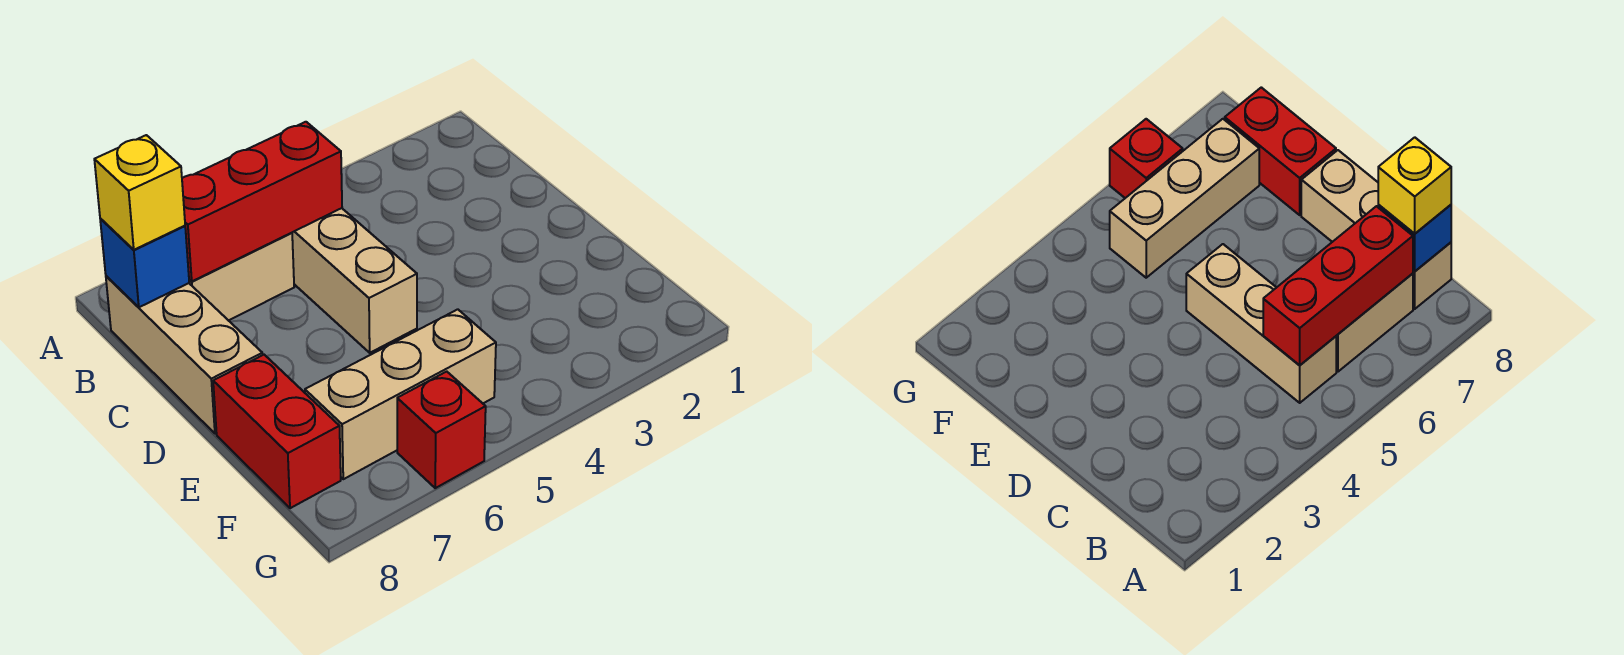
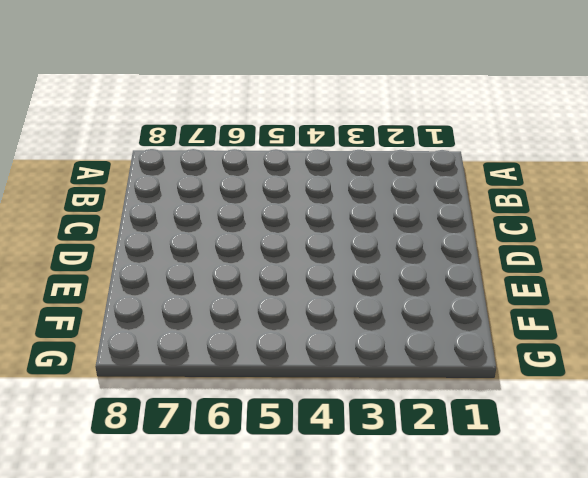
none -> tan 1x3 brick [292,208,417,353]
none -> tan 1x2 brick [189,233,294,321]

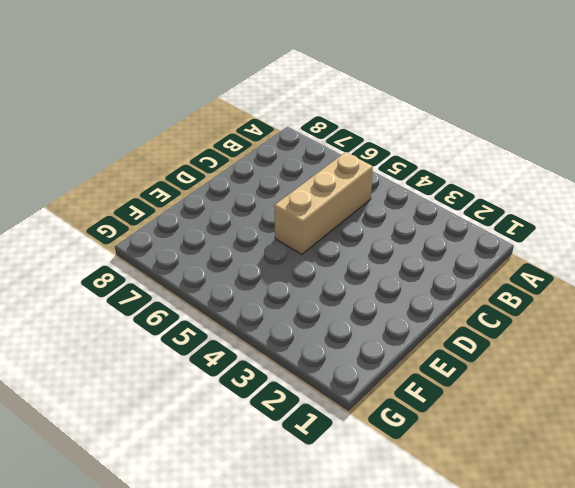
none -> tan 1x2 brick [189,233,294,321]
none -> tan 1x3 brick [106,276,263,434]

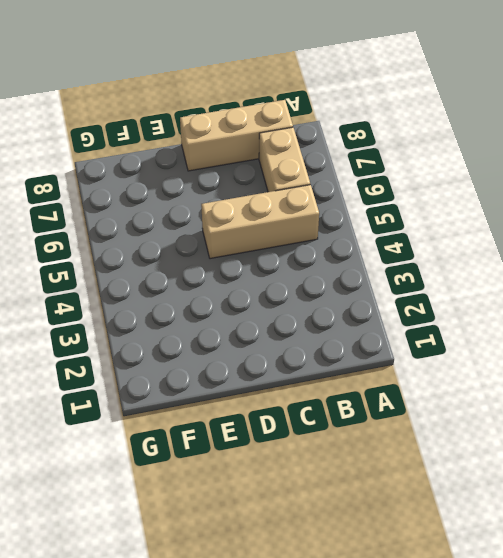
none -> red 1x2 brick [213,355,341,508]
none -> tan 1x3 brick [305,309,496,479]

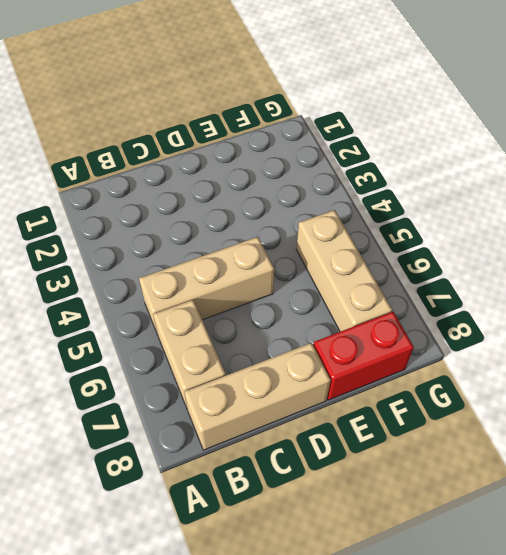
none -> red 1x1 brick [397,372,486,488]
none -> red 1x3 brick [182,122,342,281]

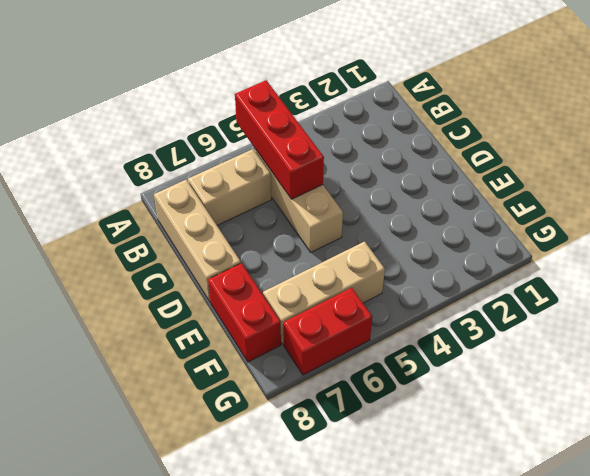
red 1x3 brick [235,80,324,199] -> red 1x3 brick turned to [182,122,342,281]
red 1x2 brick [283,288,372,375] -> red 1x1 brick [397,372,486,488]
none -> blue 1x1 brick [100,219,189,307]
none -> yellow 1x1 brick [94,135,185,250]

